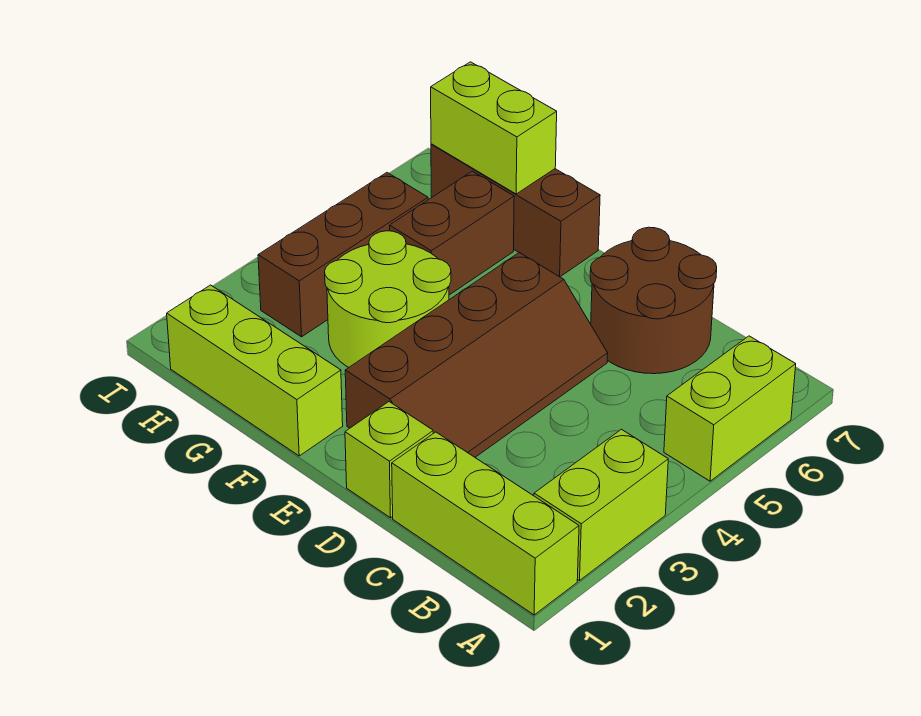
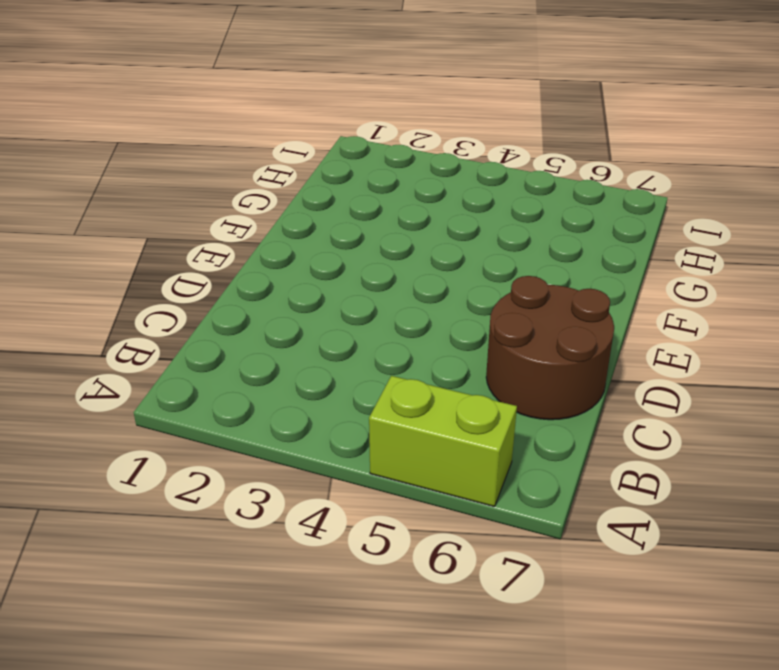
none -> lime 1x3 brick [392,432,579,615]
none -> lime 1x2 brick [534,429,668,581]
none -> lime 1x1 brick [345,402,433,518]

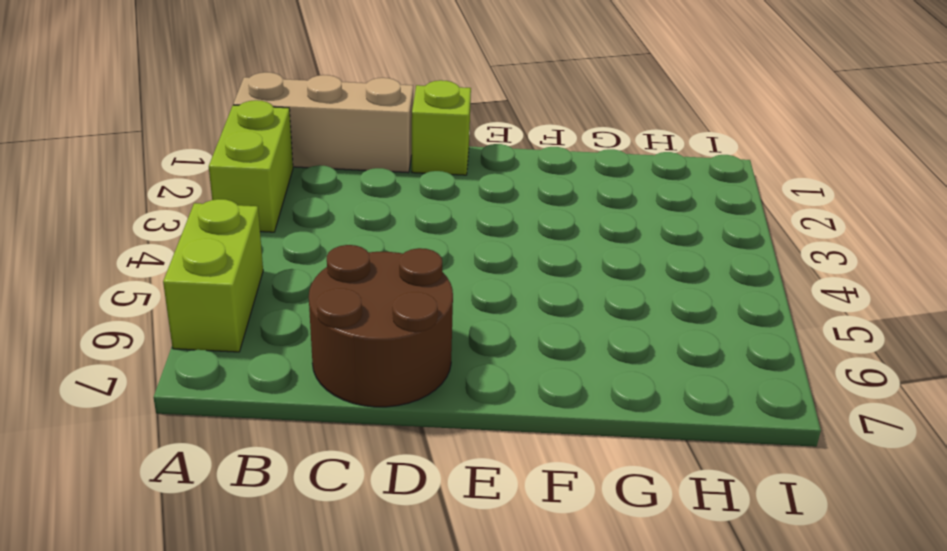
tan 1x3 brick [233,72,413,173] -> lime 1x3 brick [392,432,579,615]
none -> brown 2x4 slope [345,253,608,457]
none -> lime 1x3 brick [167,285,343,456]
none -> lime 2x2 round brick [325,231,451,368]

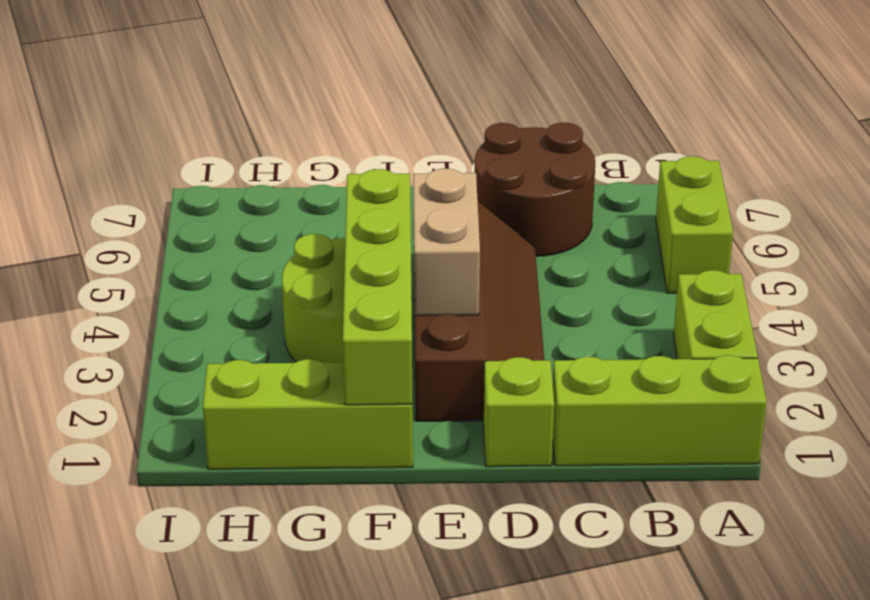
tan 1x2 brick [413,169,480,316] -> none
lime 1x4 brick [343,169,412,405] -> none
none -> brown 1x3 brick [431,144,600,277]
none -> brown 1x2 brick [390,171,514,295]
none -> brown 1x3 brick [258,173,428,337]

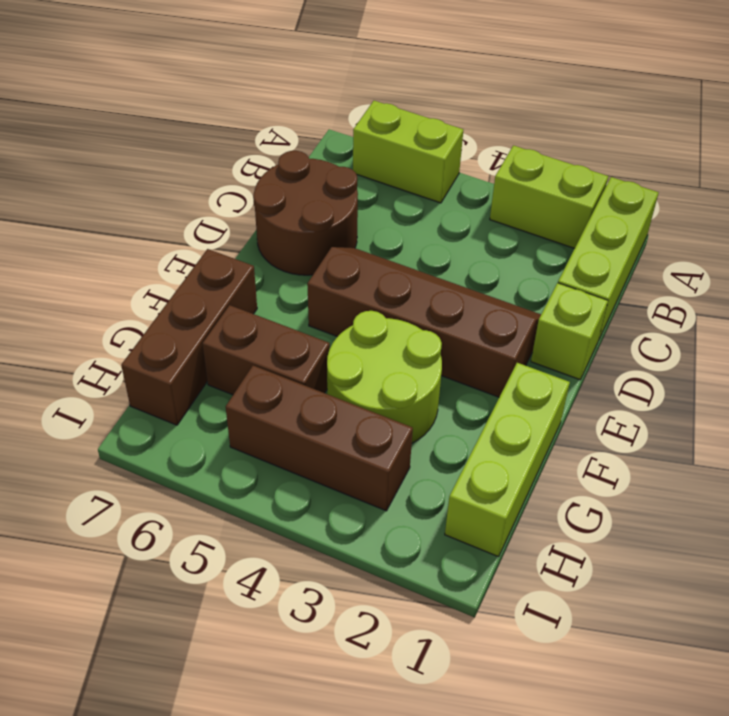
none -> lime 1x2 brick [431,62,557,194]

